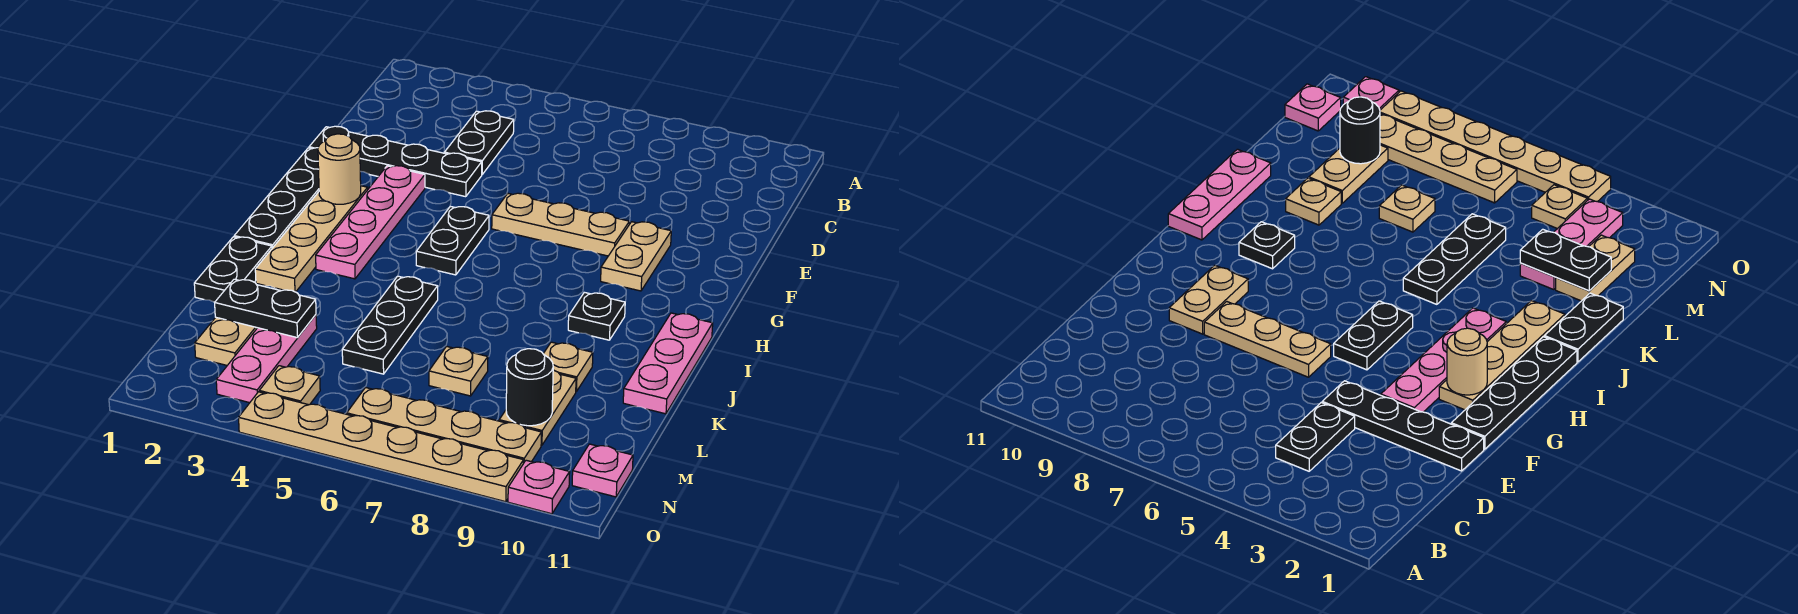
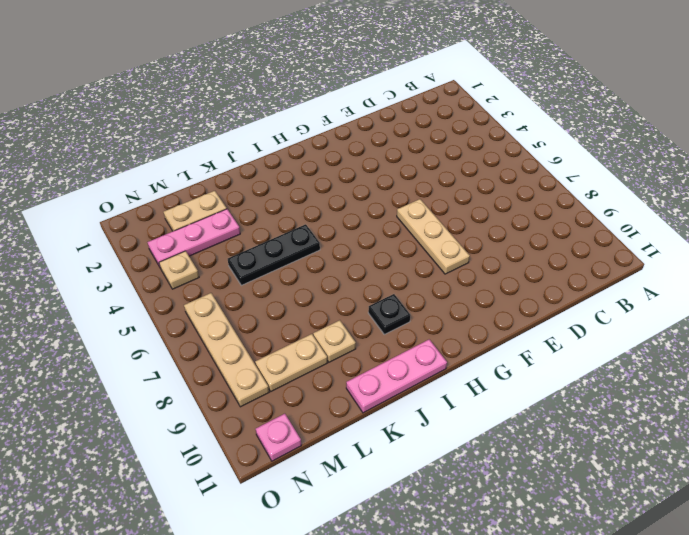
none -> black 1x2 plate [444,111,514,174]
none -> black 1x4 plate [309,126,482,197]
none -> black 1x4 plate [234,148,319,248]

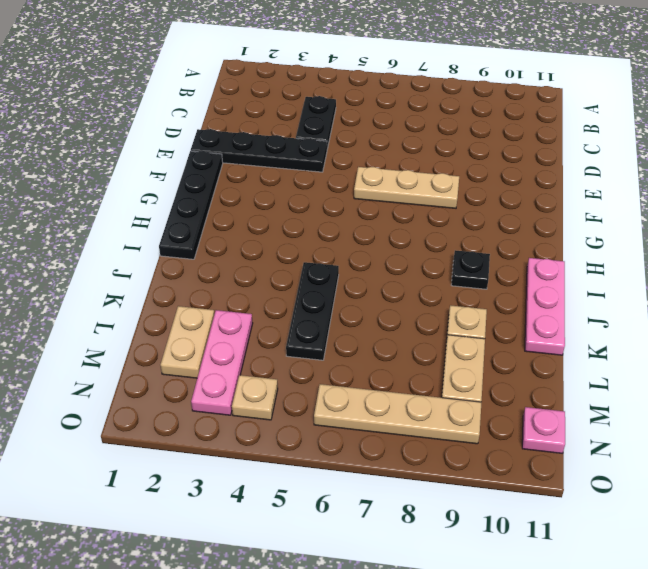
none -> pink 1x4 plate [316,166,425,279]
none -> tan 1x2 plate [601,222,671,291]
none -> tan 1x4 plate [255,186,368,292]

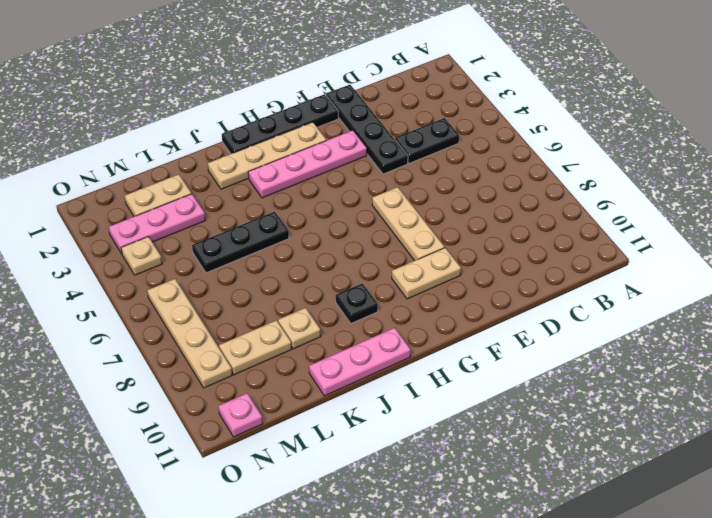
none -> black 1x2 plate [416,206,489,275]
none -> black 1x2 plate [194,237,272,302]
none -> tan 1x1 plate [429,346,488,396]

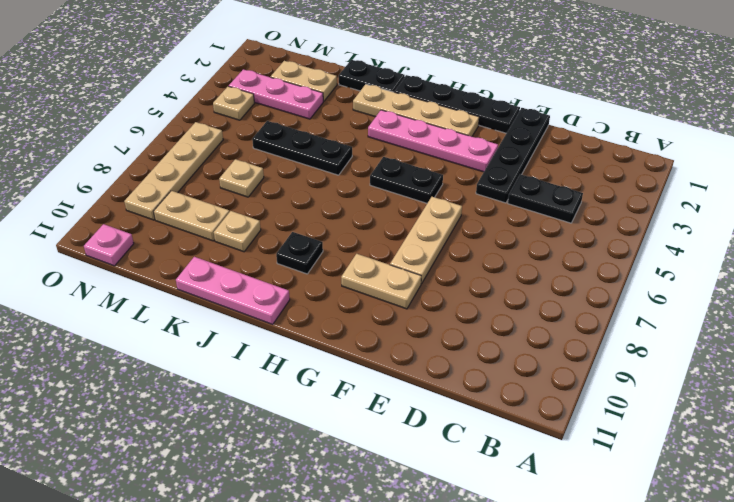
none -> tan 1x6 plate [239,392,523,502]
none -> pink 1x1 plate [508,460,570,514]
none -> tan 1x1 round brick [318,134,361,204]

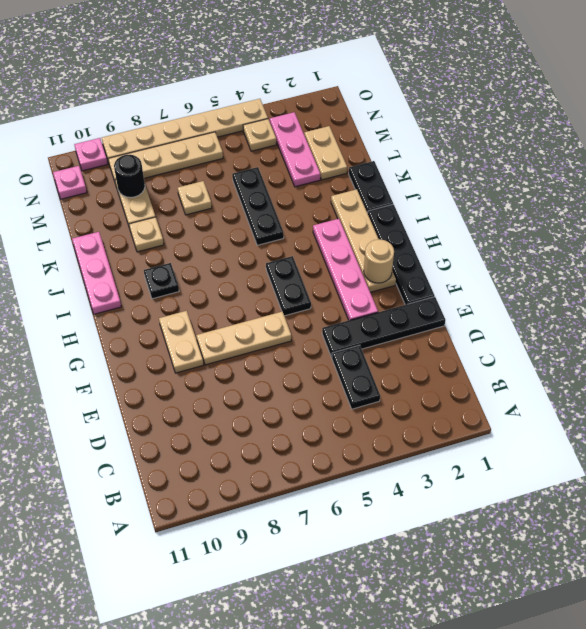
none -> black 1x2 plate [215,279,316,338]

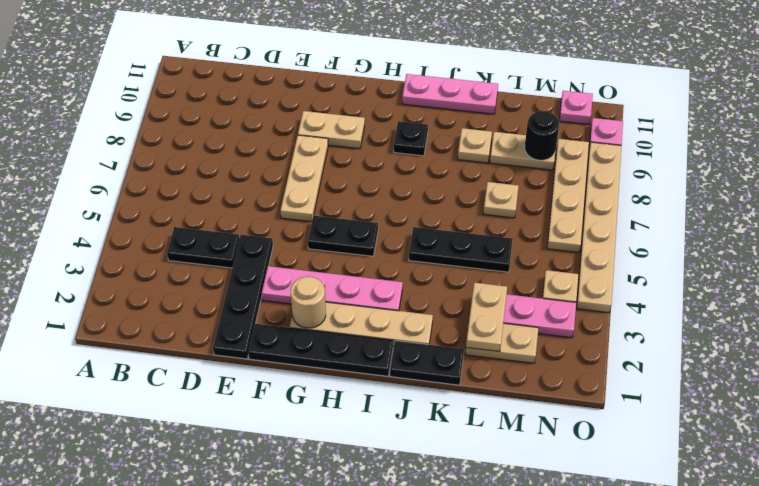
tan 1x2 plate [466,283,507,352] -> black 1x2 plate [215,279,316,338]

